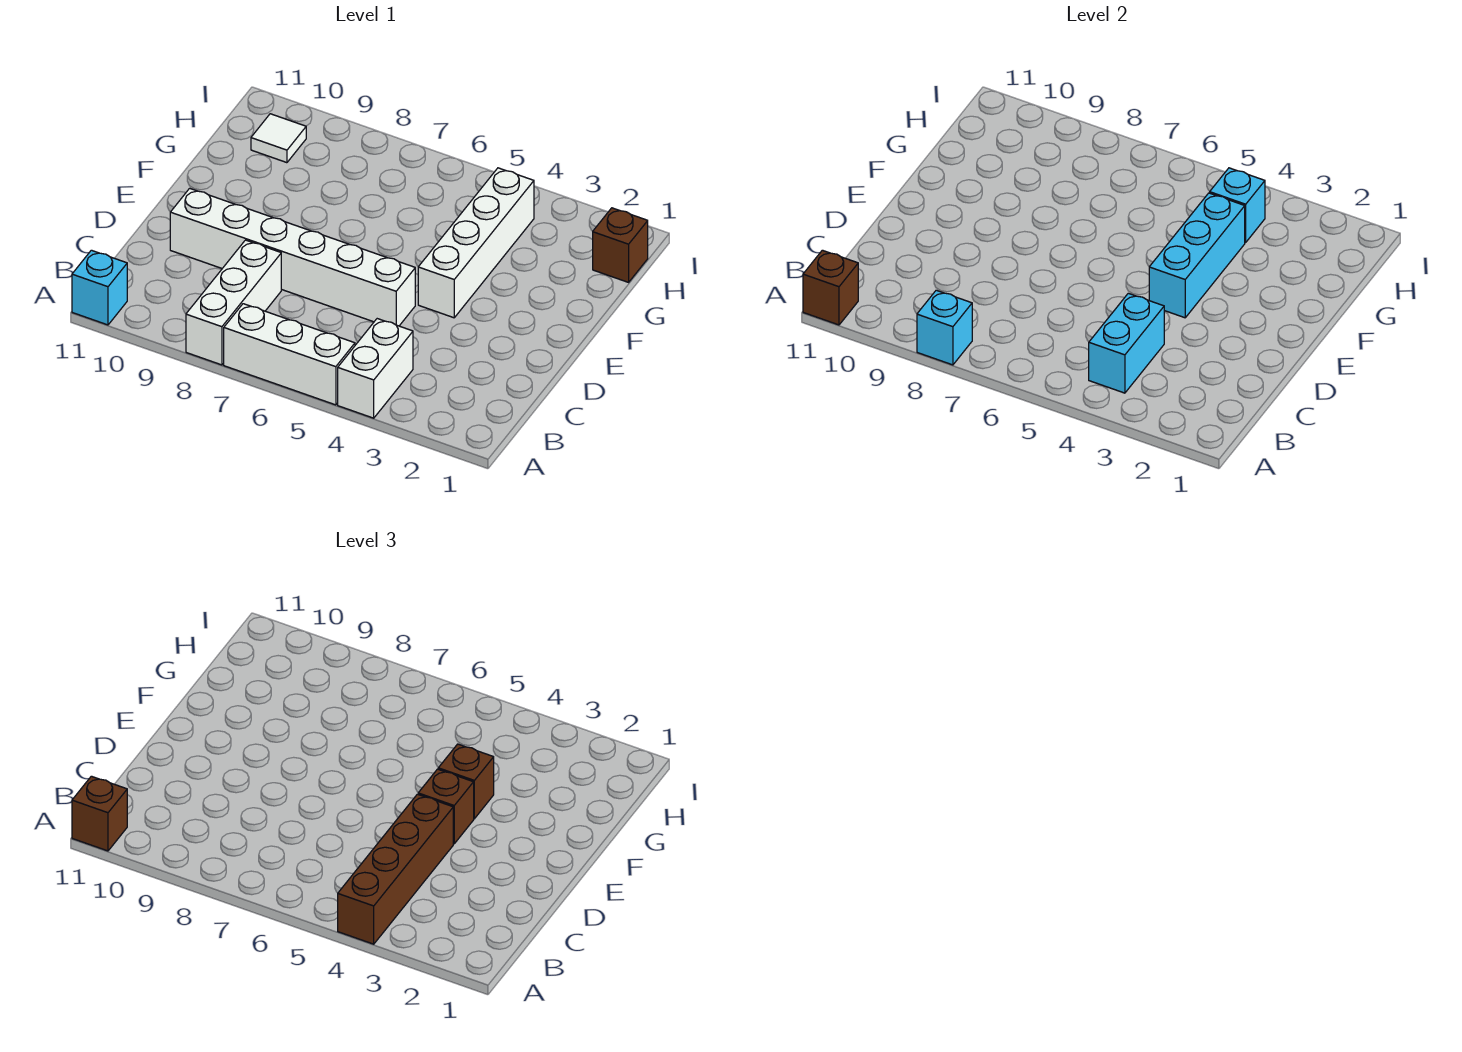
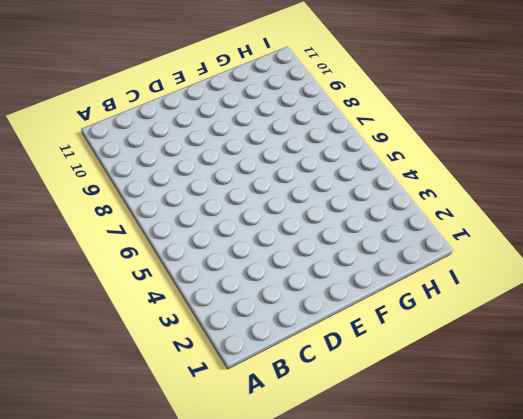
none -> white 1x2 brick [338,319,413,418]
none -> white 1x3 brick [224,304,355,405]
none -> white 1x3 brick [186,240,281,365]

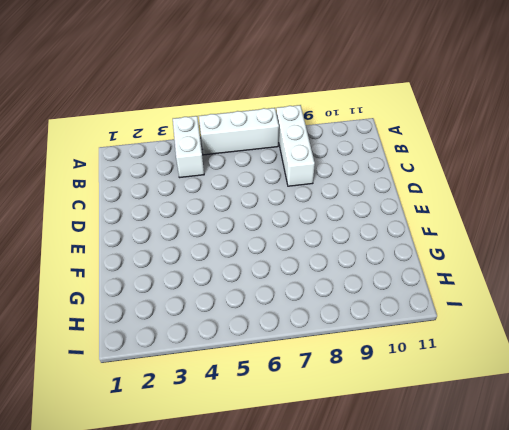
none -> cyan 1x1 brick [72,250,127,325]
none -> white 1x6 brick [170,188,415,326]
none -> white 1x4 brick [418,168,534,318]

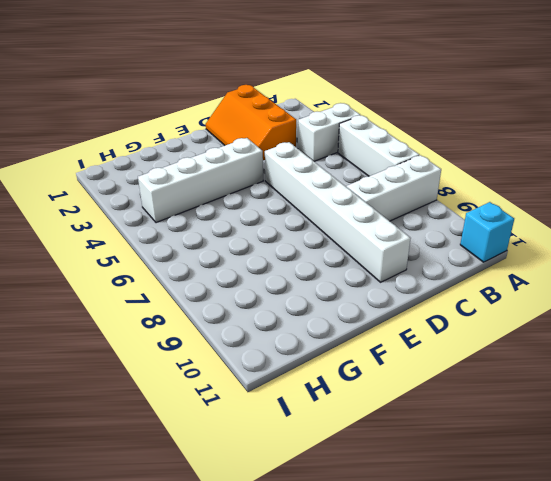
orange 2x3 slope [206,85,296,161] -> none
none -> brown 1x1 brick [593,208,648,282]
none -> white 1x1 tile [251,114,306,163]
none -> cyan 1x1 brick [917,290,972,365]

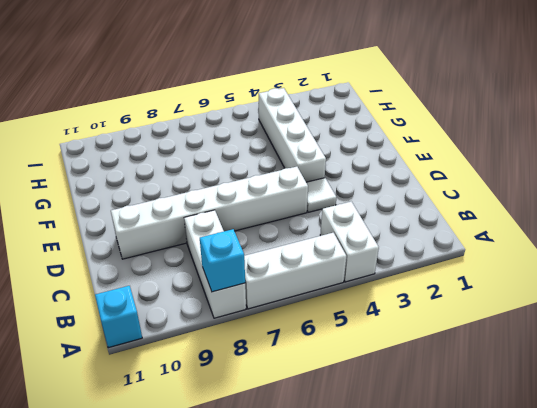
white 1x1 tile [306,178,336,212] -> white 1x1 tile moved to [251,114,306,163]
none -> brown 1x1 brick [593,208,648,282]
none -> brown 1x1 brick [803,250,858,325]
none -> cyan 1x2 brick [1089,293,1164,393]

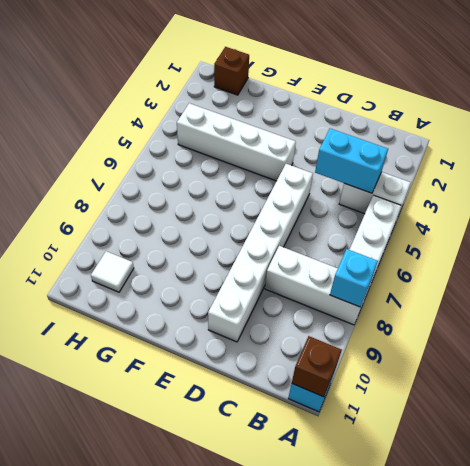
none -> cyan 1x3 brick [1149,193,1245,318]
none -> cyan 1x1 brick [1210,168,1265,242]
none -> brown 1x4 brick [338,794,453,944]

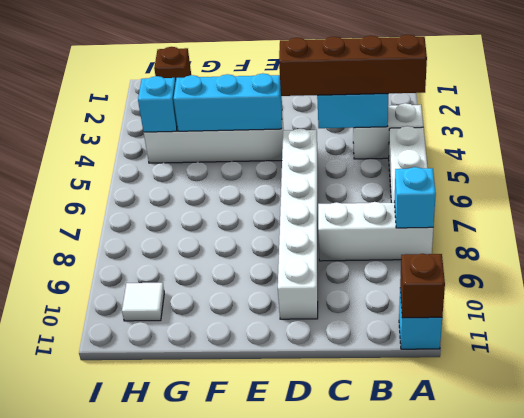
none -> brown 1x1 brick [72,776,127,851]
none -> brown 1x1 brick [418,769,474,844]
none -> brown 1x1 brick [438,744,494,819]

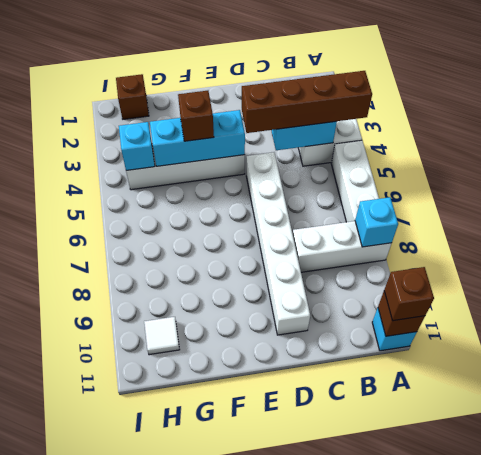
none -> brown 1x1 brick [418,769,474,844]

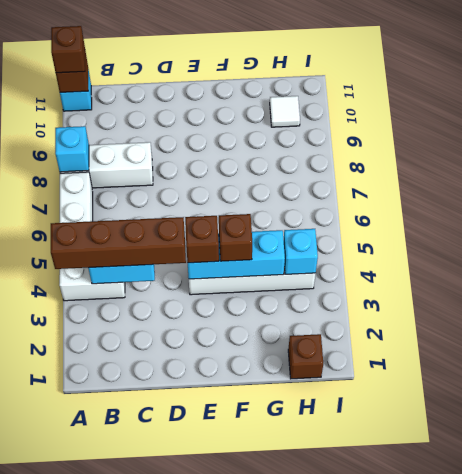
none -> white 1x6 brick [170,188,415,326]

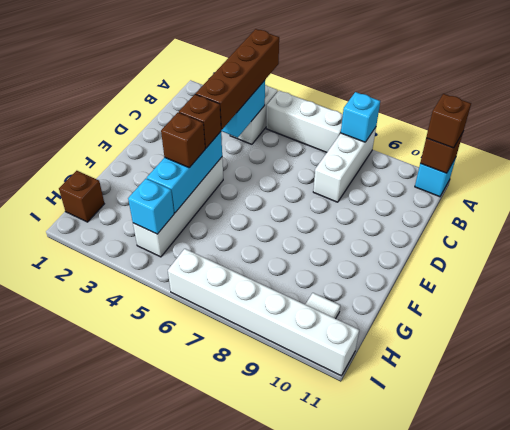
white 1x6 brick [168,249,359,376] -> white 1x6 brick moved to [170,188,415,326]

